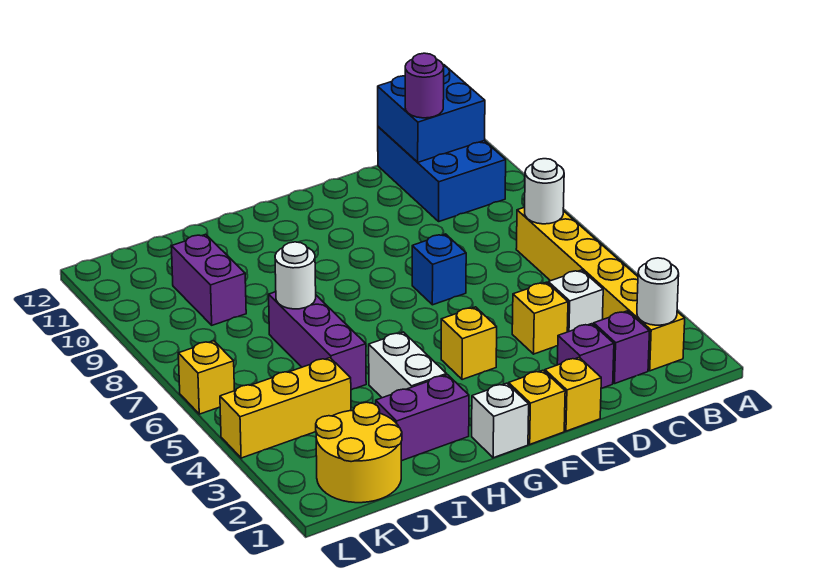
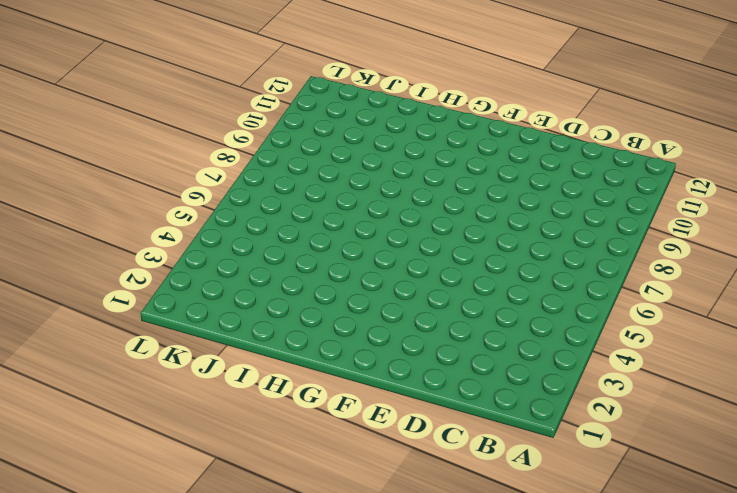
none -> yellow 1x6 brick [516,207,685,371]
none -> blue 2x3 brick [378,127,506,221]
none -> purple 1x1 brick [594,311,649,384]

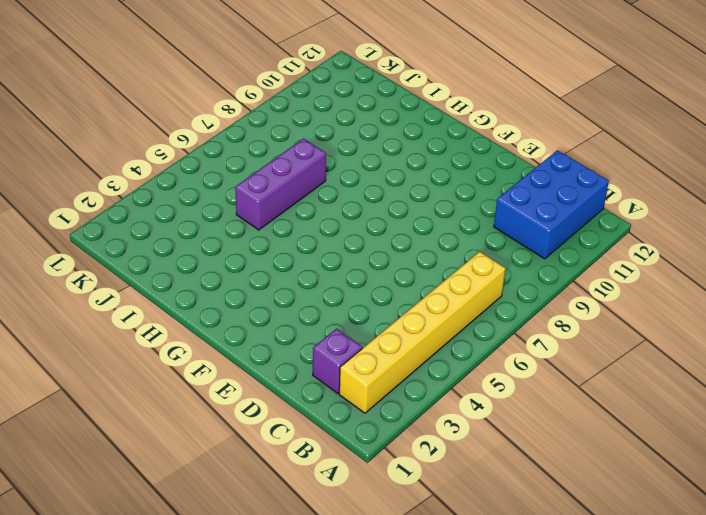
none -> white 1x1 brick [548,270,603,332]
none -> purple 1x1 brick [557,324,614,388]
none -> yellow 1x1 brick [512,282,568,354]

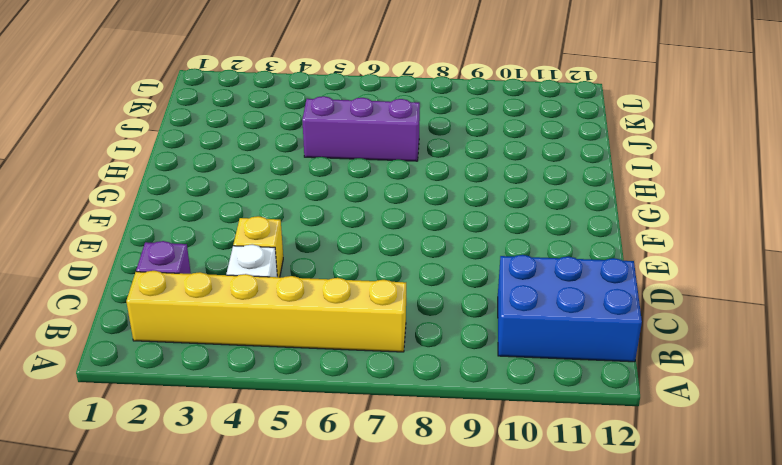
none -> purple 1x1 brick [557,324,614,388]
none -> yellow 1x1 brick [545,357,601,431]
none -> blue 1x1 brick [412,234,466,305]

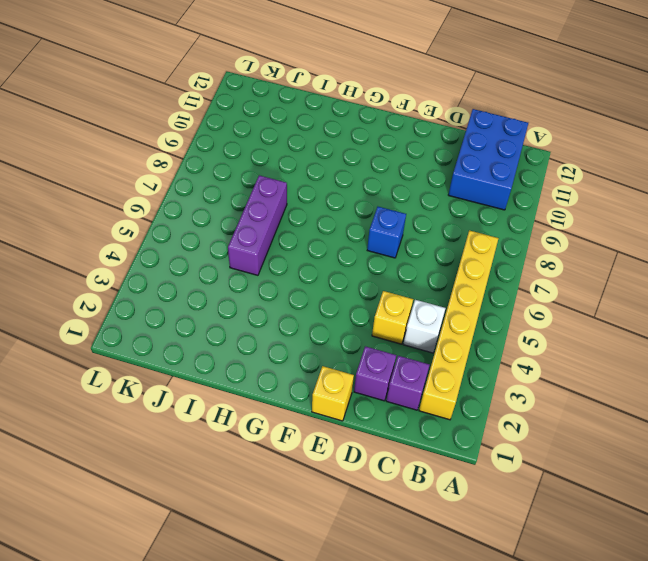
none -> yellow 1x1 brick [509,370,565,444]
none -> yellow 1x1 brick [441,307,497,380]
none -> white 1x1 brick [472,383,529,458]

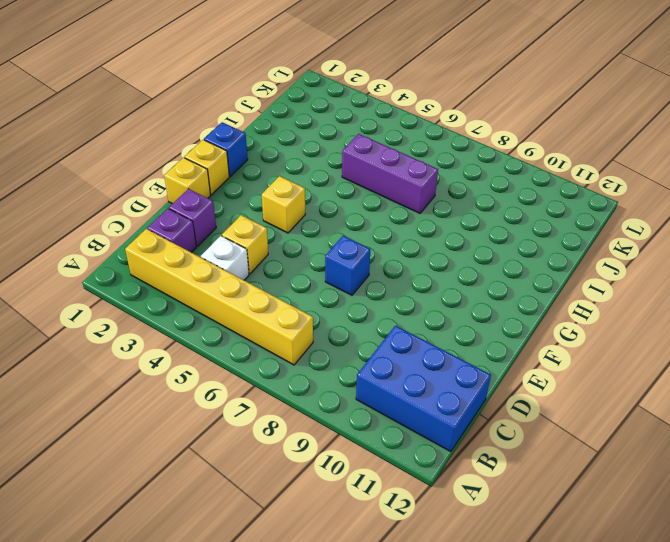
blue 1x1 brick [204,122,248,176] -> white 1x1 brick [472,383,529,458]
none -> purple 1x2 brick [376,375,469,461]
none -> white 1x2 brick [369,332,447,398]
none -> yellow 2x2 round brick [316,402,402,503]

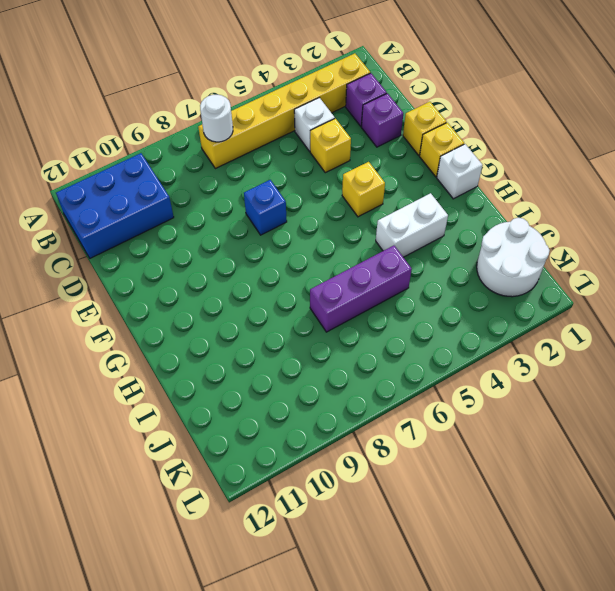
white 2x2 round brick [477,218,550,297] -> yellow 2x2 round brick [316,402,402,503]
none -> purple 1x2 brick [376,375,469,461]
none -> yellow 1x3 brick [220,358,351,458]
none -> purple 1x2 brick [171,234,246,325]

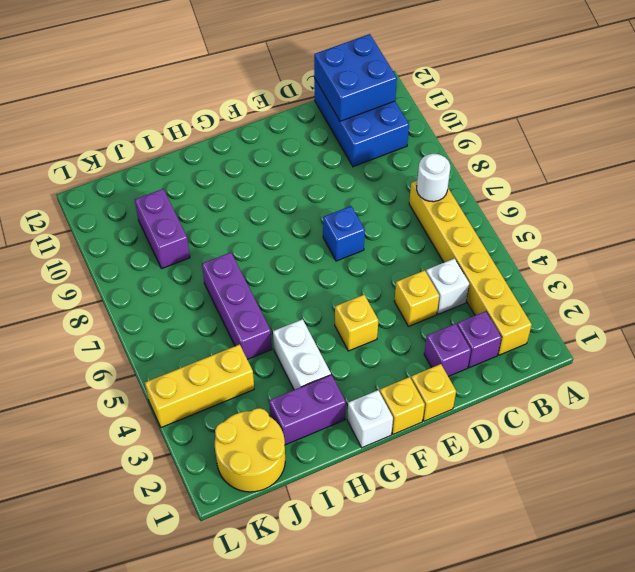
none -> yellow 1x1 brick [178,341,234,414]
none -> white 1x1 round brick [637,258,679,325]
none -> white 1x1 round brick [275,242,316,309]

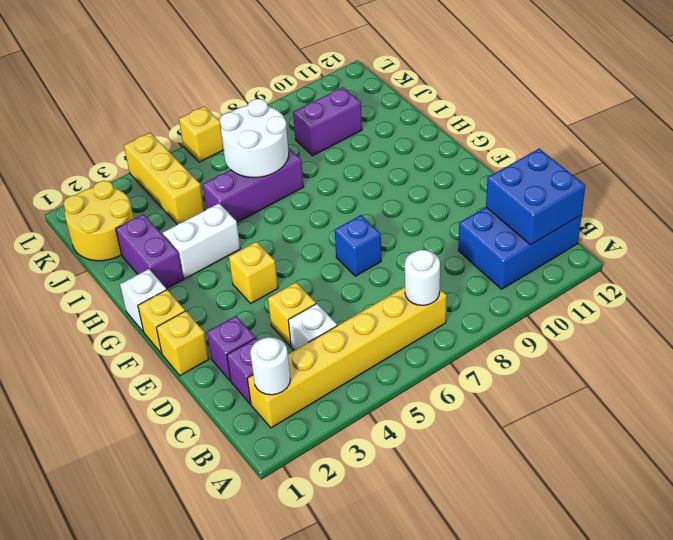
white 2x2 round brick [220,99,289,178] -> white 1x1 round brick [275,242,316,309]
none -> purple 1x1 round brick [405,53,444,118]

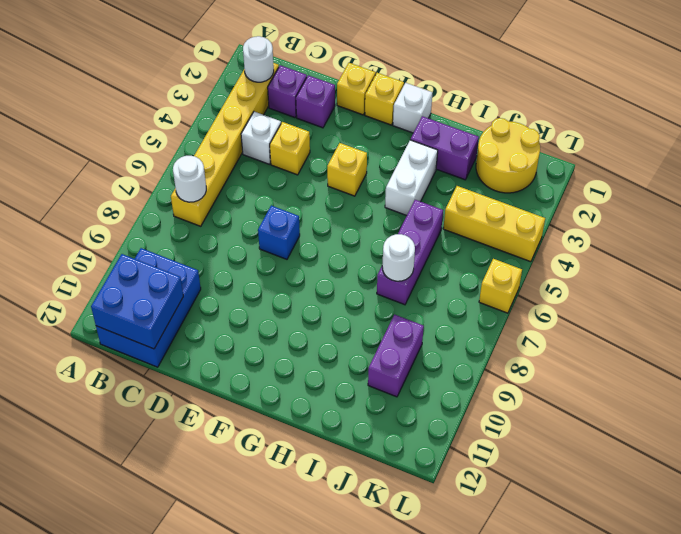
none -> purple 1x1 round brick [405,53,444,118]

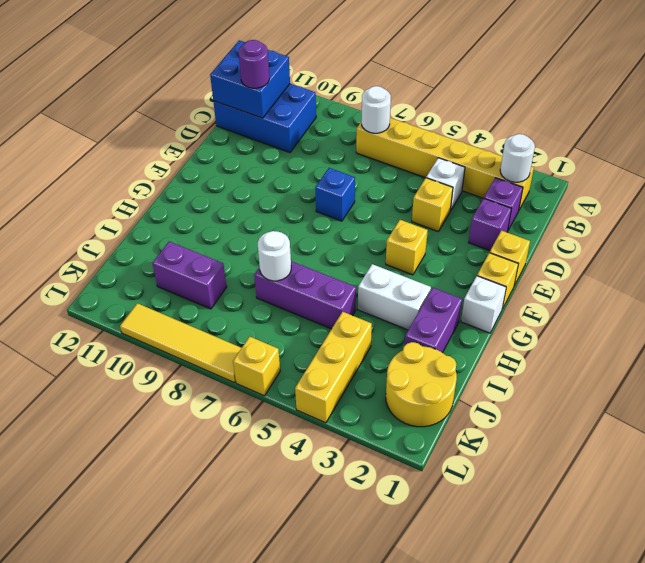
yellow 1x4 tile [120,303,241,383] -> none

